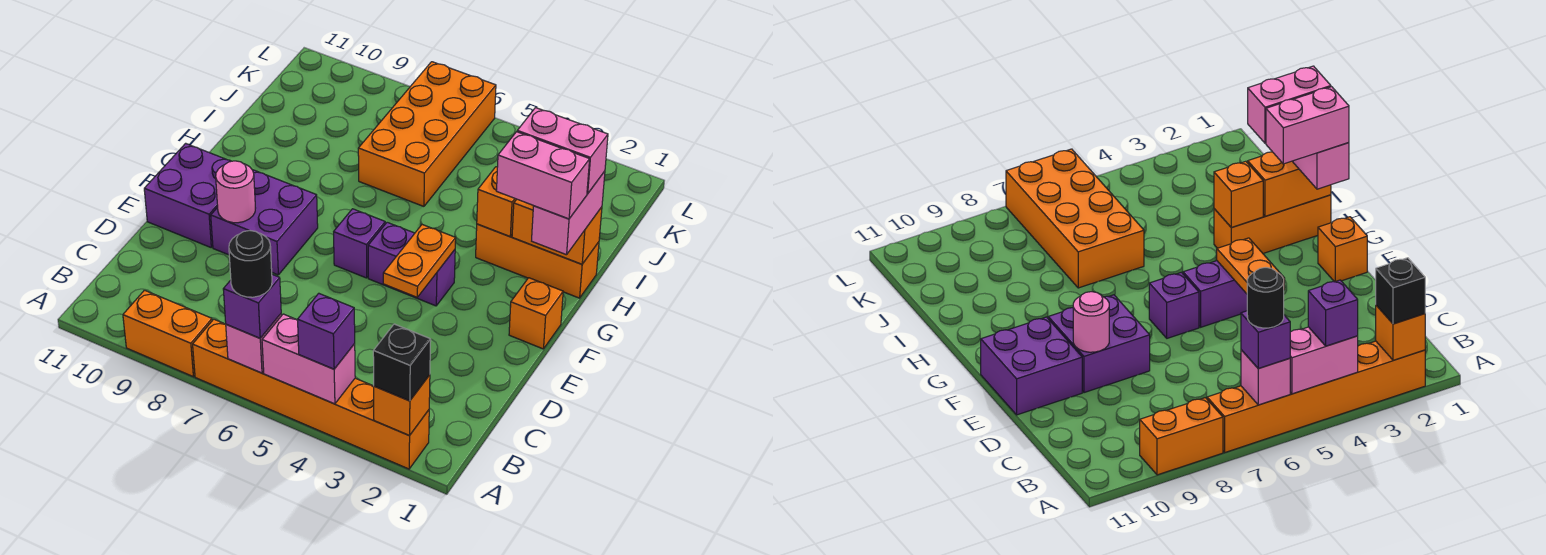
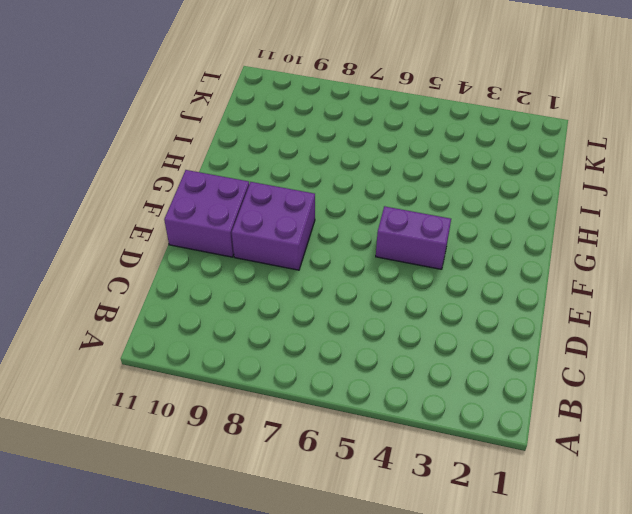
none -> orange 1x6 brick [193,319,429,469]
none -> orange 1x2 brick [123,290,212,377]
none -> orange 1x1 brick [509,278,563,349]

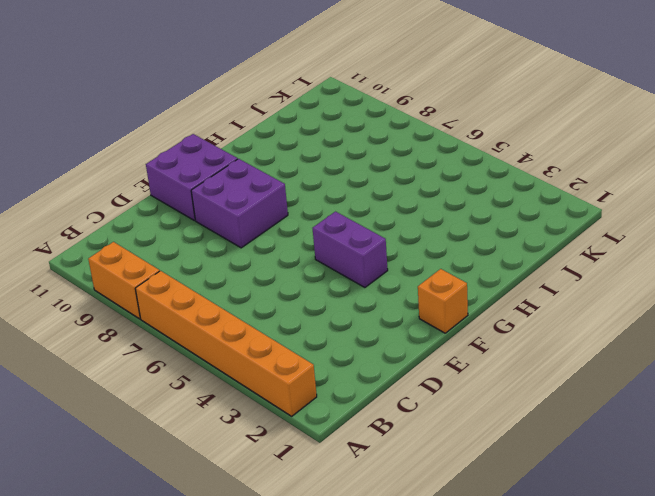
none -> purple 1x1 brick [334,209,385,278]
none -> orange 1x3 brick [476,224,599,298]
none -> orange 2x4 brick [358,62,496,206]

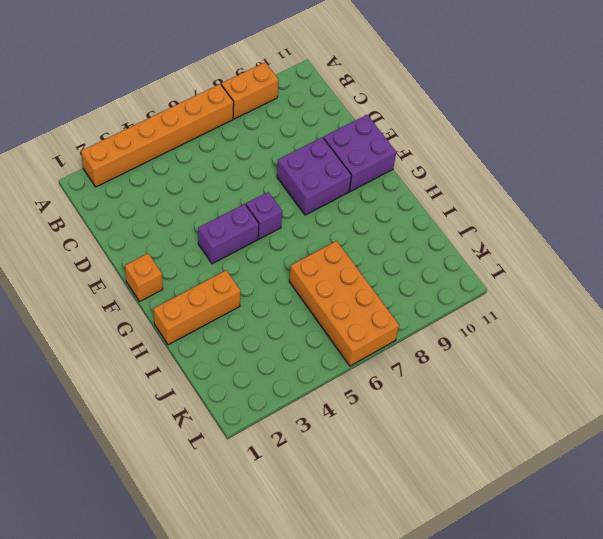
none -> orange 1x1 brick [374,375,430,436]
none -> pink 1x2 brick [262,314,355,404]
none -> pink 1x1 brick [226,314,281,373]

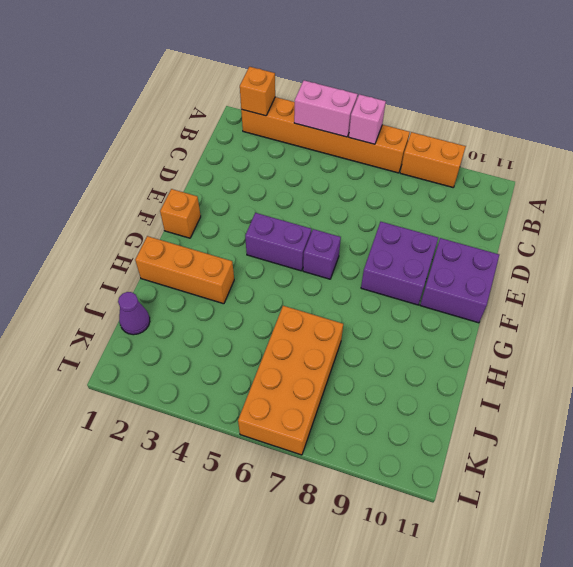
purple 1x1 cone [118,292,150,335] -> none
none -> orange 1x2 plate [383,225,456,297]
none -> pink 1x1 round brick [216,161,255,223]
none -> orange 1x2 brick [512,199,602,264]

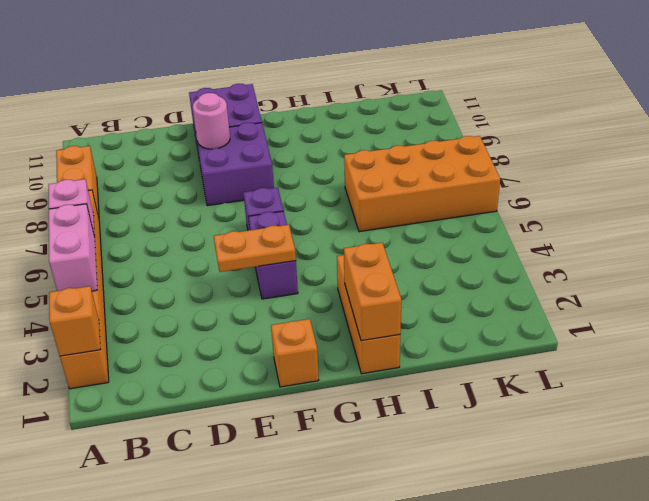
none -> orange 1x1 brick [477,167,516,236]
none -> black 1x1 brick [373,324,431,401]
none -> purple 1x1 brick [298,293,355,369]

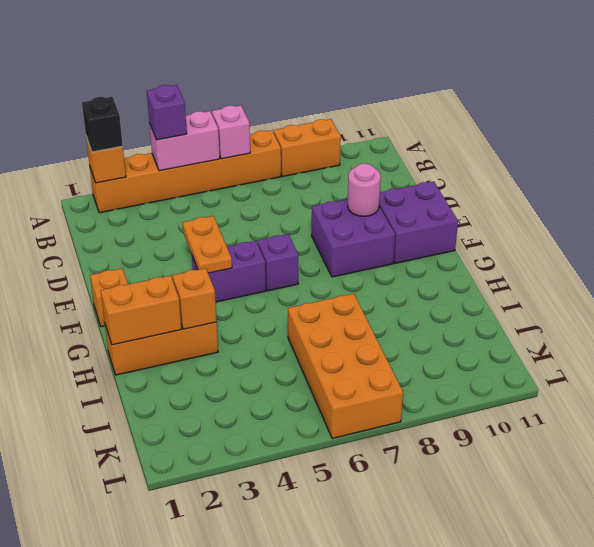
none -> purple 1x1 brick [223,275,281,338]
none -> pink 1x2 brick [532,171,605,255]
none -> black 1x1 round brick [229,230,272,297]

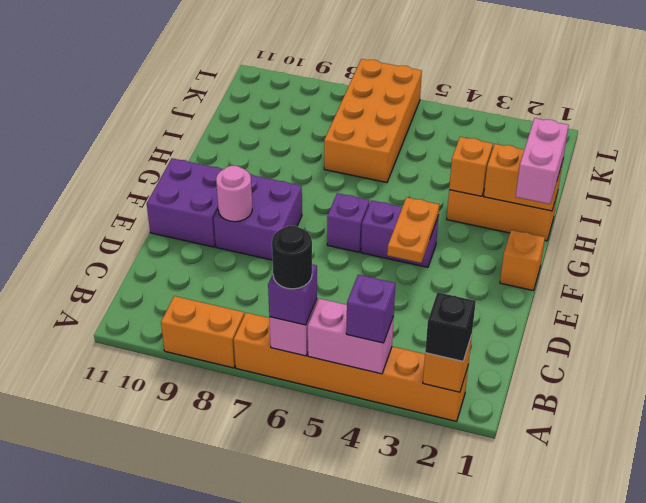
none -> pink 1x2 brick [497,132,590,219]
none -> pink 1x2 brick [517,108,608,194]

